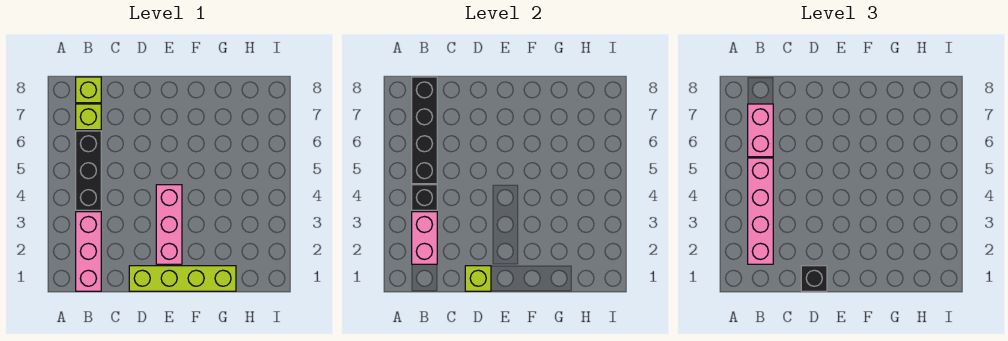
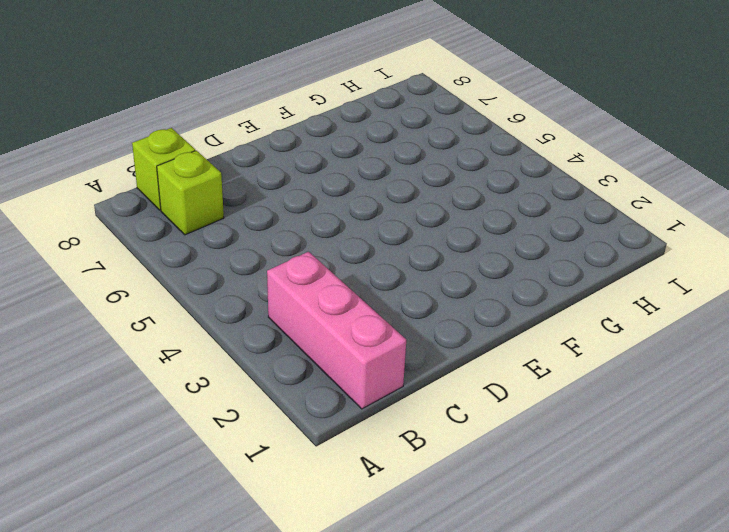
none -> black 1x3 brick [76,131,101,210]
none -> lime 1x4 brick [129,266,236,291]
none -> pink 1x3 brick [156,185,182,264]

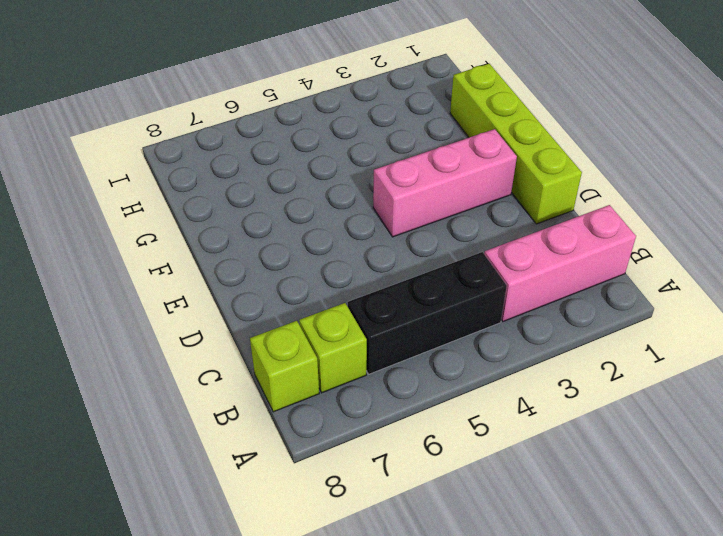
none -> pink 1x2 brick [412,212,437,264]
none -> black 1x1 brick [412,185,437,210]
none -> black 1x4 brick [412,77,437,184]

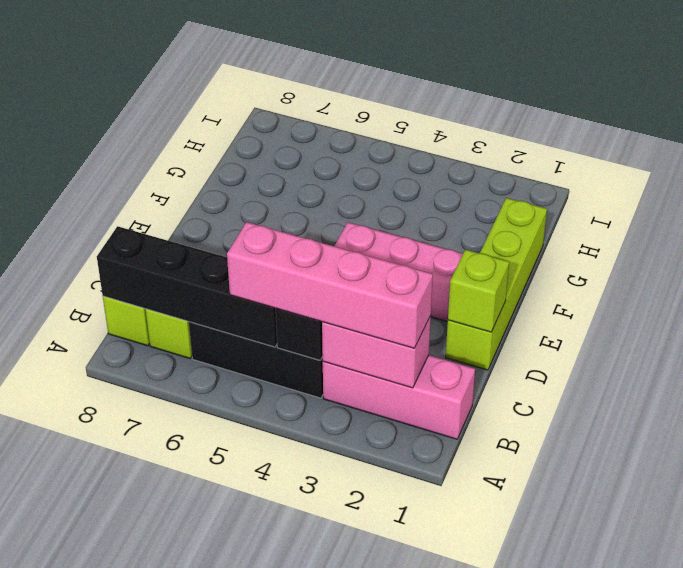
none -> pink 1x2 brick [748,104,773,157]
none -> black 1x1 brick [801,266,827,291]

